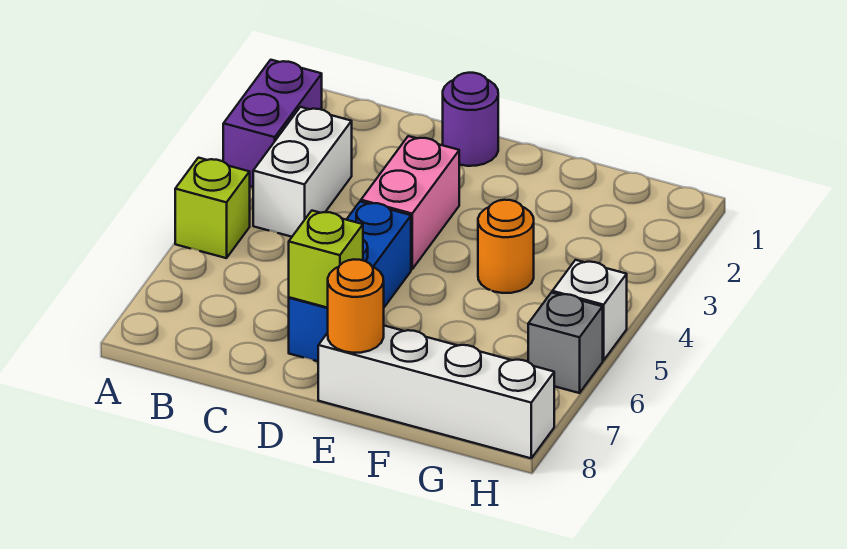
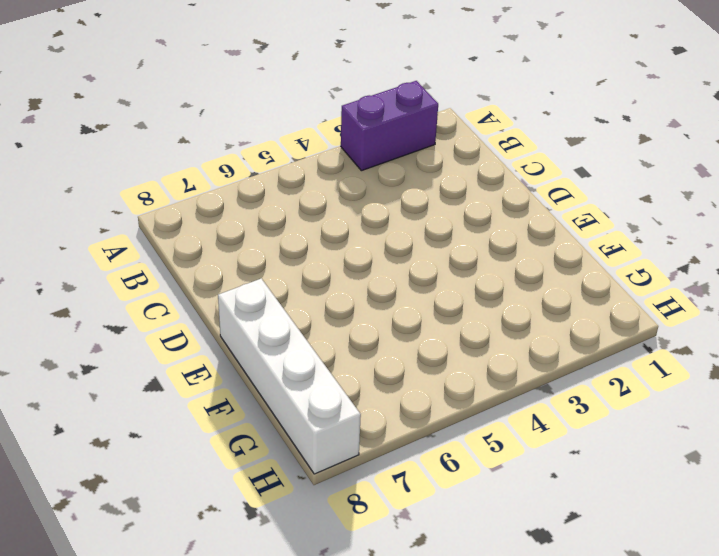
none -> lime 1x1 brick [175,158,250,258]
none -> white 1x2 brick [253,107,352,237]
none -> purple 1x1 round brick [443,73,498,166]

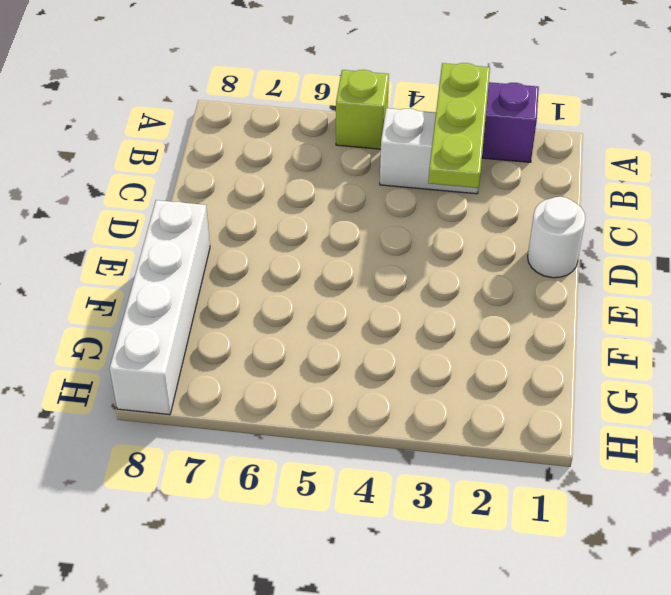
lime 1x3 plate [428,63,490,188] -> none
white 1x1 round brick [528,197,586,278] -> purple 1x1 round brick [443,73,498,166]
none -> pink 1x2 brick [361,136,459,269]
none -> blue 1x3 brick [289,202,411,361]
none -> orange 1x1 round brick [478,200,534,293]

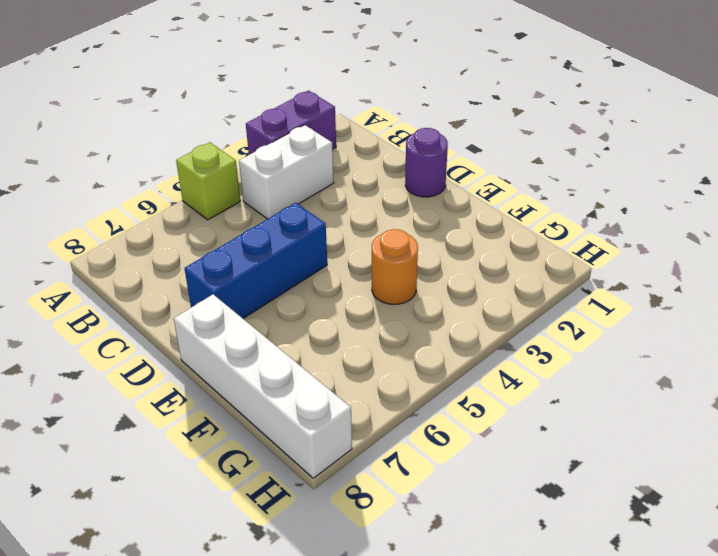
none -> pink 1x2 brick [361,136,459,269]
none -> white 1x1 brick [552,260,627,360]
none -> grey 1x1 brick [528,293,603,393]

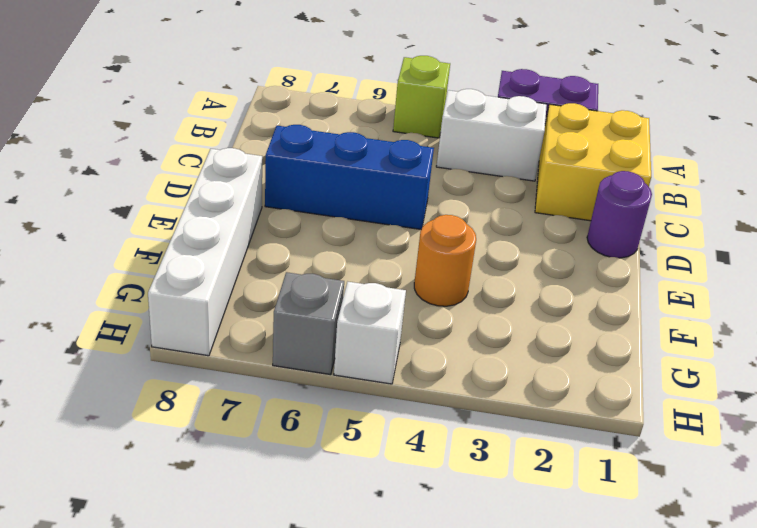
yellow 2x2 brick [535,103,651,221] -> none
none -> pink 1x2 brick [361,136,459,269]
none -> lime 1x1 brick [289,211,363,308]
none -> orange 1x1 round brick [328,259,384,353]

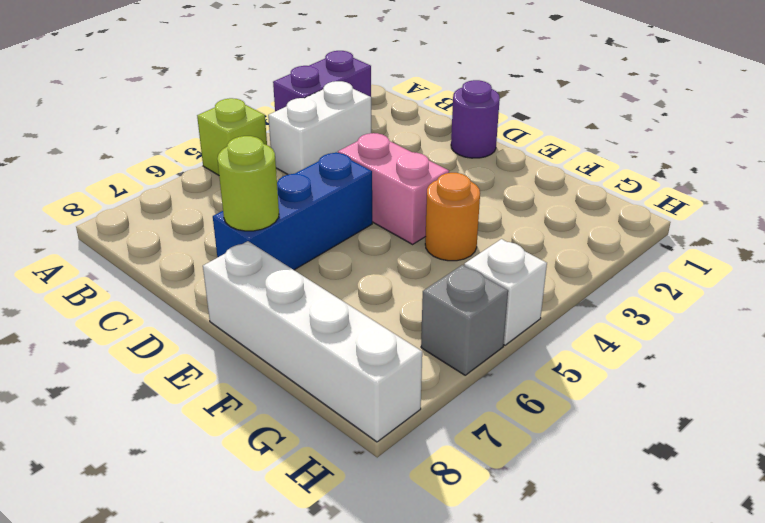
pink 1x2 brick [338,133,449,244] -> pink 1x2 brick turned to [361,136,459,269]
lime 1x1 round brick [217,136,279,231] -> lime 1x1 brick [289,211,363,308]
none -> orange 1x1 round brick [328,259,384,353]

